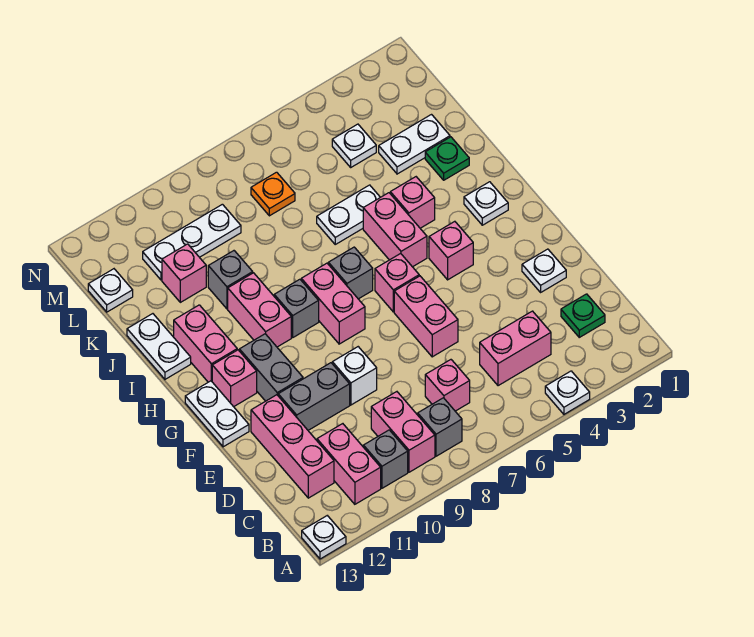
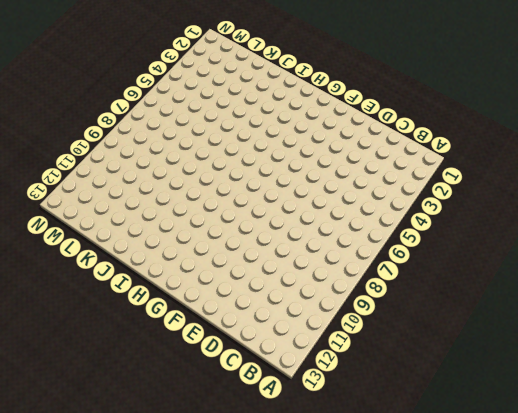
none -> white 1x1 plate [545,371,590,414]
none -> white 1x1 plate [302,516,346,559]
none -> grey 1x1 brick [418,398,462,456]
none -> pink 1x2 brick [371,392,435,472]

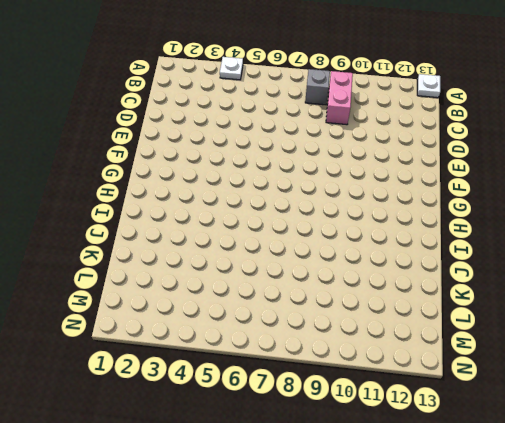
none -> grey 1x1 brick [363,430,408,488]
none -> pink 1x2 brick [317,424,381,504]
none -> green 1x1 plate [561,294,605,337]
none -> pink 1x2 brick [480,311,551,386]

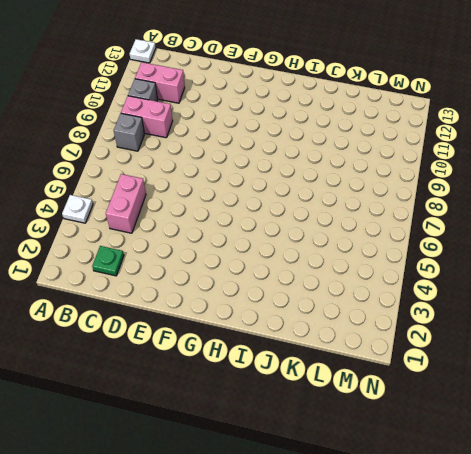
none -> pink 1x1 brick [425,360,470,411]
none -> pink 1x3 brick [251,395,334,498]
none -> white 1x1 plate [522,249,566,292]
none -> pink 1x2 brick [394,276,458,357]

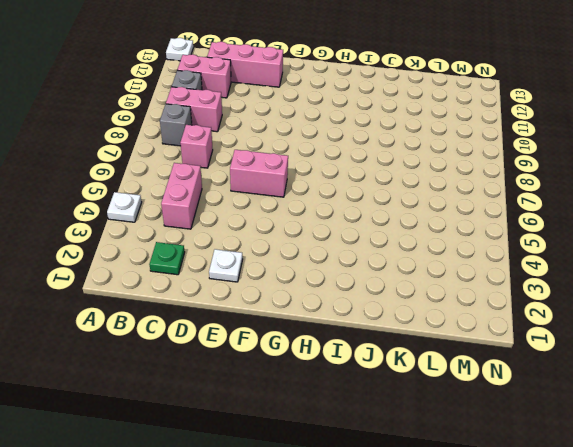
none -> white 1x1 brick [332,347,377,405]
none -> grey 1x2 brick [278,363,350,430]
none -> grey 1x2 brick [239,334,303,401]
none -> white 1x2 plate [185,381,249,447]

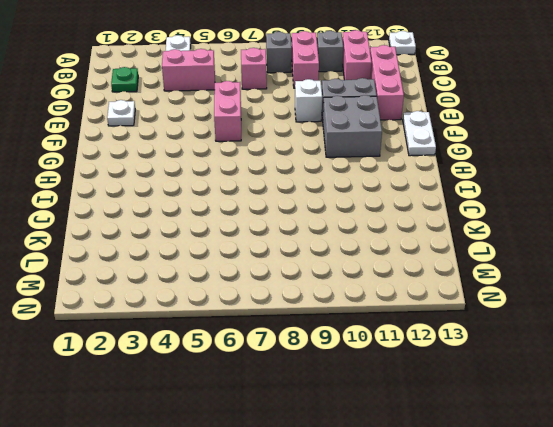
grey 2x2 brick [323,95,382,157] -> grey 1x2 brick [239,334,303,401]
none -> pink 1x1 brick [429,221,473,280]
none -> pink 1x1 brick [375,253,419,312]
none -> pink 1x2 brick [301,263,365,344]
none -> pink 1x1 brick [212,350,257,407]

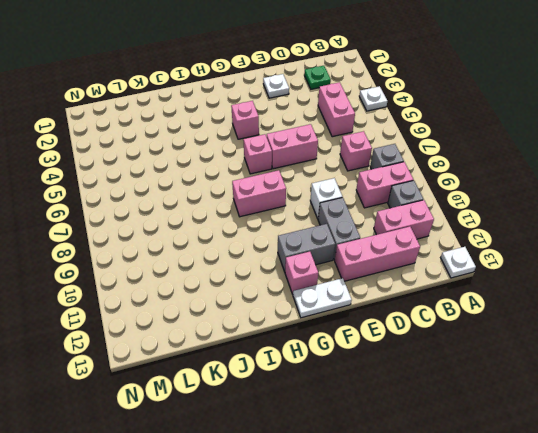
none -> white 1x1 plate [464,182,508,225]
none -> pink 1x2 brick [363,193,427,267]
none -> grey 1x1 brick [328,247,373,299]
none -> grey 1x1 brick [274,279,319,337]

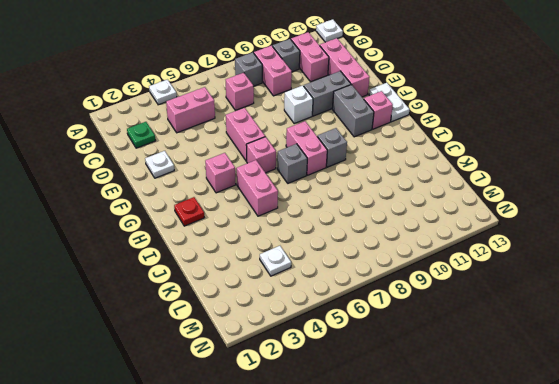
red 1x1 plate [174,197,204,226] -> white 1x1 plate [464,182,508,225]
none -> pink 1x2 brick [228,273,291,347]
none -> pink 1x2 brick [174,305,237,382]
none -> pink 1x1 brick [390,177,435,228]
none -> white 1x2 plate [127,314,191,379]

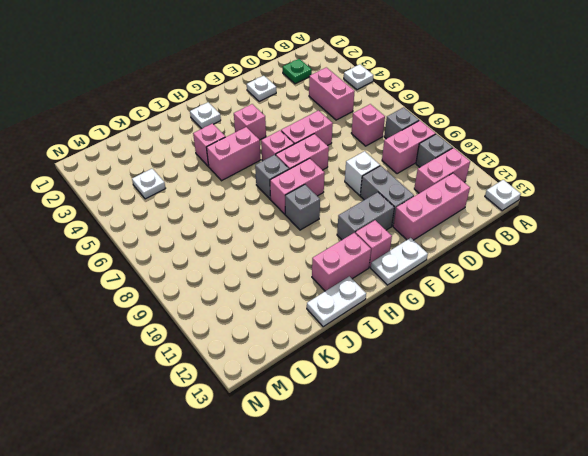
pink 1x2 brick [276,134,329,170] -> pink 1x2 brick moved to [228,273,291,347]
none -> green 1x1 plate [425,137,469,180]
none -> white 1x2 plate [317,185,380,244]
none -> grey 1x1 brick [208,251,253,309]
none -> white 1x2 plate [379,115,450,174]

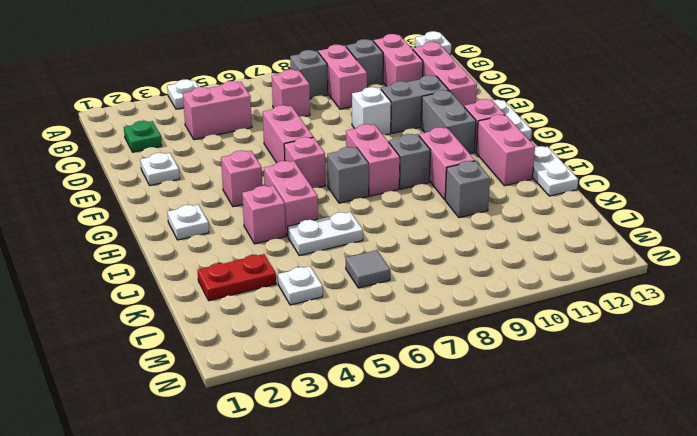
red 1x2 plate [197,254,276,301] -> white 1x2 plate [379,115,450,174]
grey 1x1 tile [346,250,390,288] -> none
none -> green 1x1 plate [425,137,469,180]
none -> pink 1x1 brick [162,244,206,302]
none -> orange 1x1 plate [251,172,295,216]
none -> white 1x3 plate [143,204,241,280]

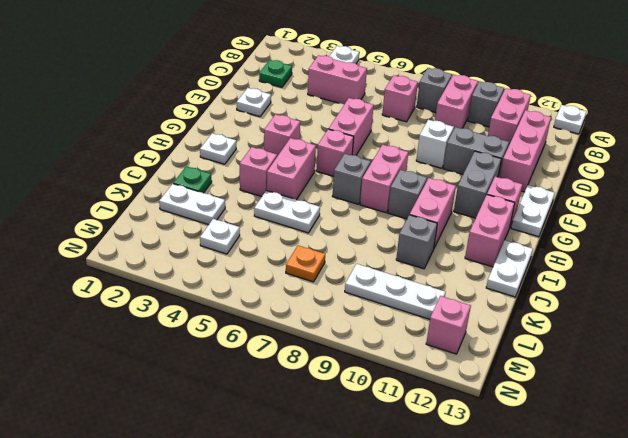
pink 1x1 brick [426,296,471,354] -> pink 1x1 brick moved to [162,244,206,302]
none -> white 1x1 plate [88,269,133,312]

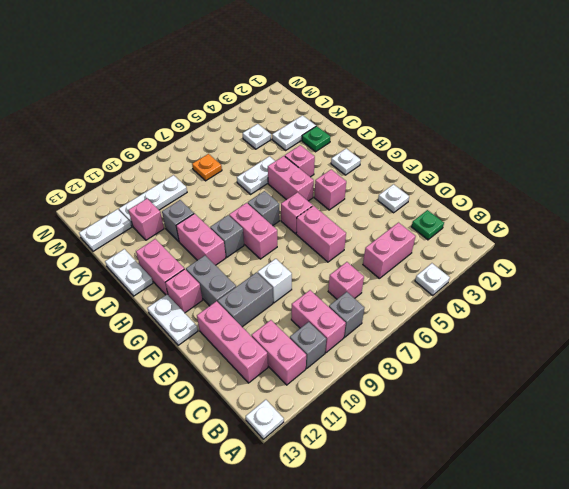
white 1x2 plate [79,209,131,251] -> white 1x1 plate [88,269,133,312]

